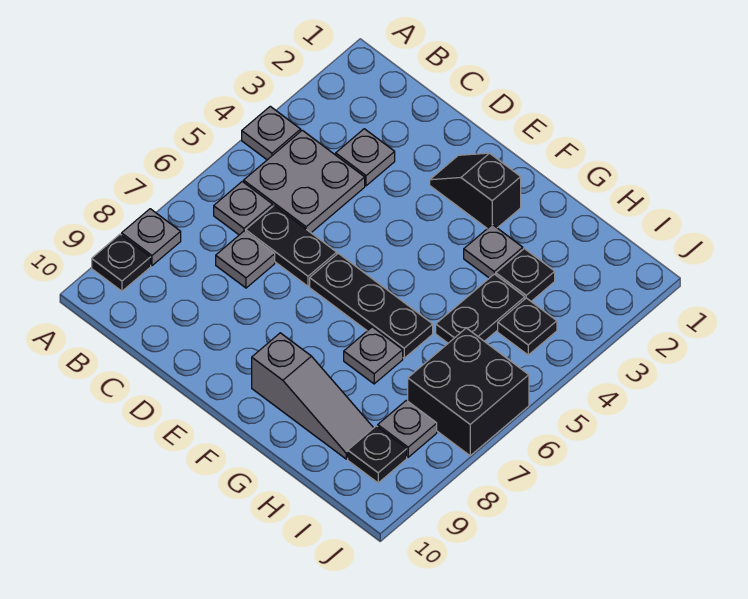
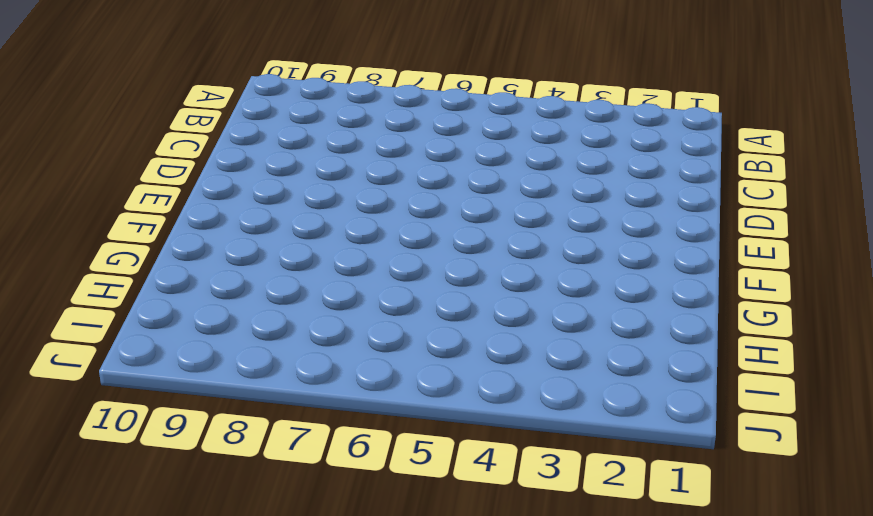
none -> grey 1x1 plate [242,106,301,160]
none -> grey 1x1 plate [122,209,181,266]
none -> black 1x1 plate [92,234,151,291]

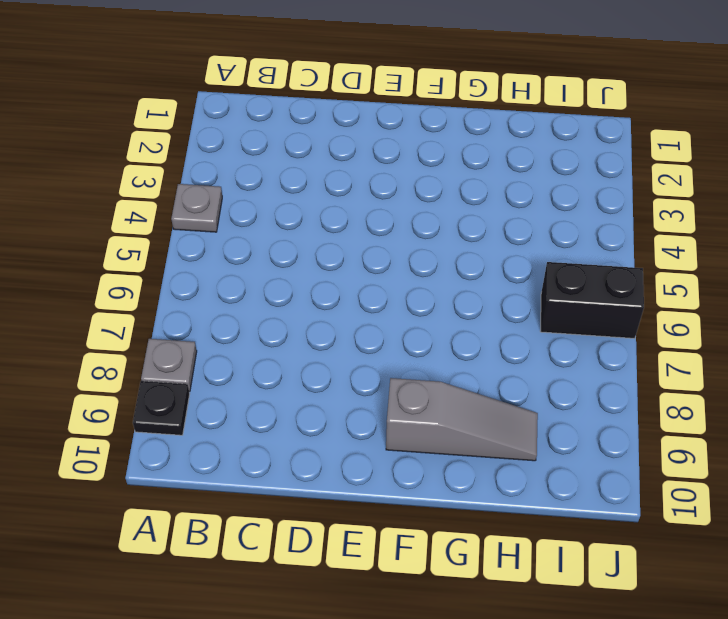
black 1x2 brick [540,262,644,338] -> black 2x2 brick [408,328,529,456]
none -> grey 2x2 plate [244,130,365,233]
none -> grey 1x1 plate [214,182,273,235]
none -> grey 1x1 plate [336,129,395,186]

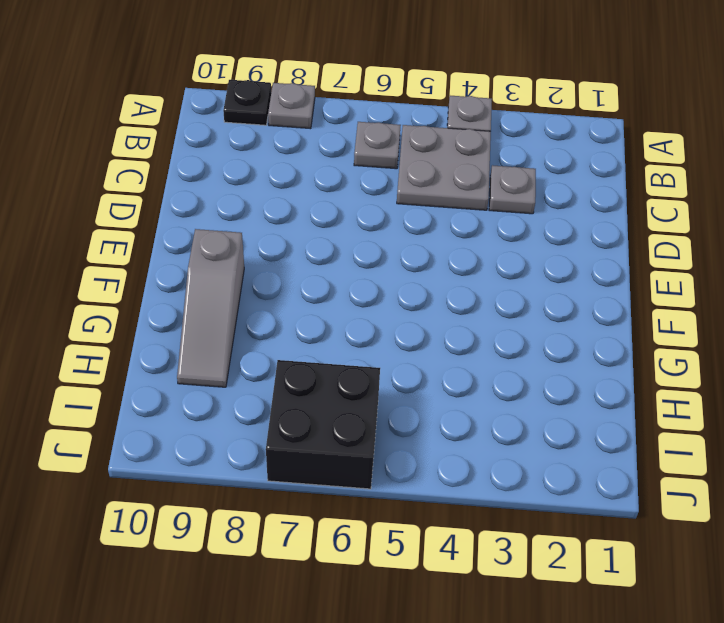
none -> black 1x2 plate [246,206,337,286]
none -> grey 1x1 plate [216,231,275,288]
none -> black 1x2 slope [430,153,521,229]

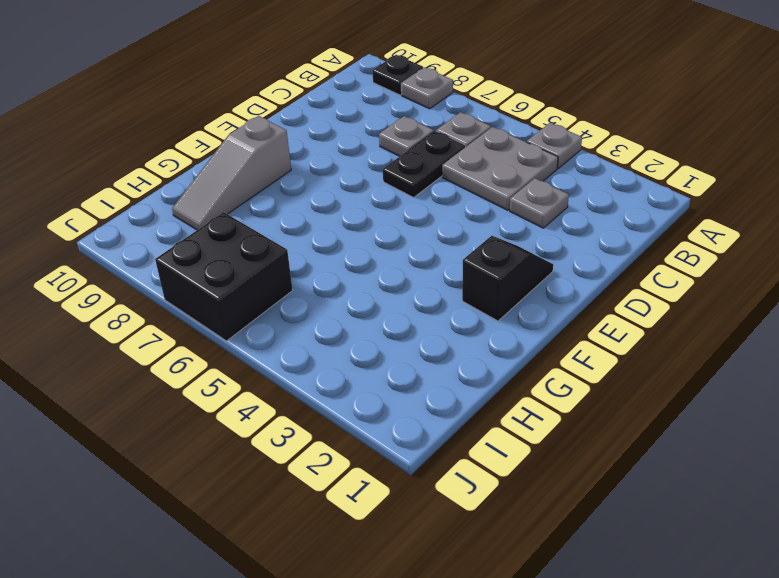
none -> black 1x3 plate [310,253,433,358]
none -> grey 1x1 plate [464,225,523,278]
none -> grey 1x1 plate [344,327,403,384]

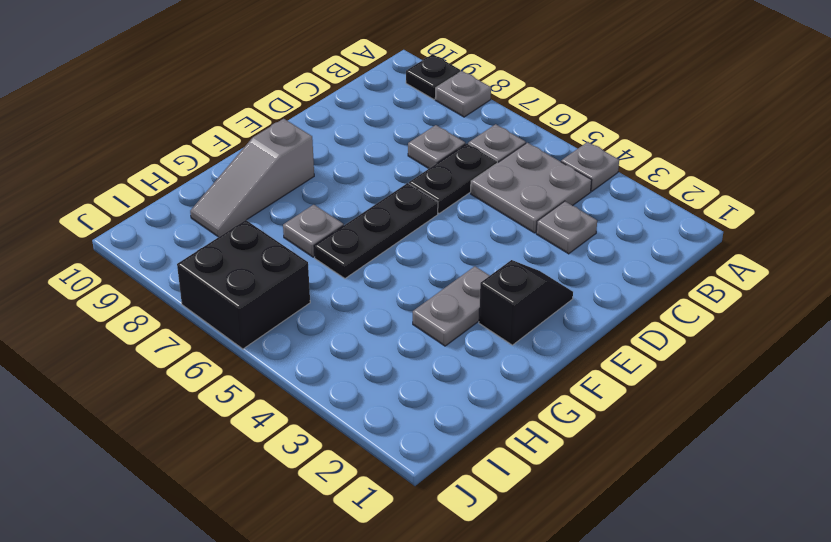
grey 1x2 plate [413,266,490,346] -> grey 1x1 plate [464,225,523,278]
none -> black 1x1 plate [496,249,555,301]
none -> black 1x2 plate [436,274,525,343]
none -> black 1x1 plate [498,298,557,355]

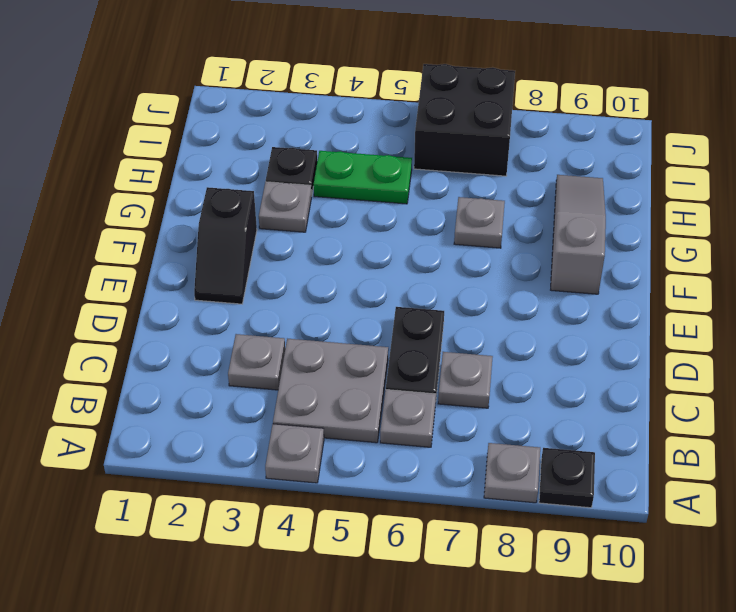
green 1x2 plate [314,151,412,204] -> black 1x2 plate [436,274,525,343]
none -> black 1x3 plate [310,253,433,358]
none -> black 1x1 plate [498,298,557,355]
none -> grey 1x1 plate [378,400,437,457]

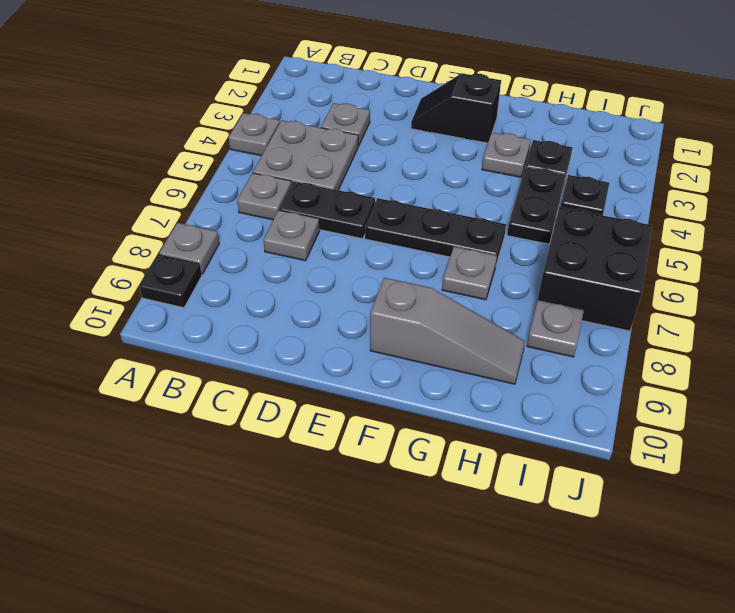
none -> black 1x1 plate [348,426,407,483]

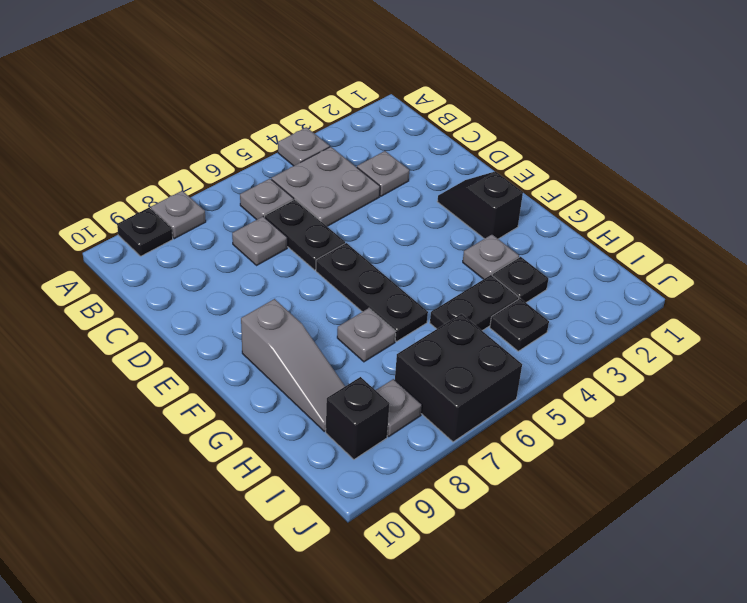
black 1x1 brick [326,377,390,459] -> black 1x1 plate [348,426,407,483]

